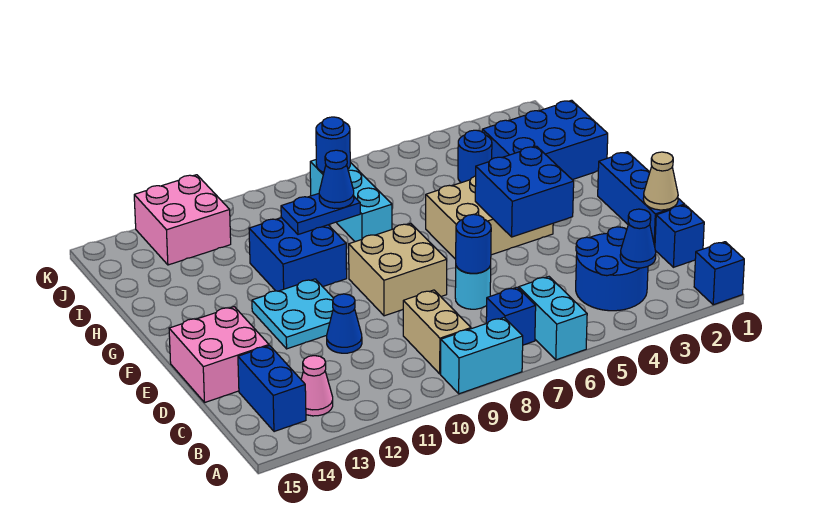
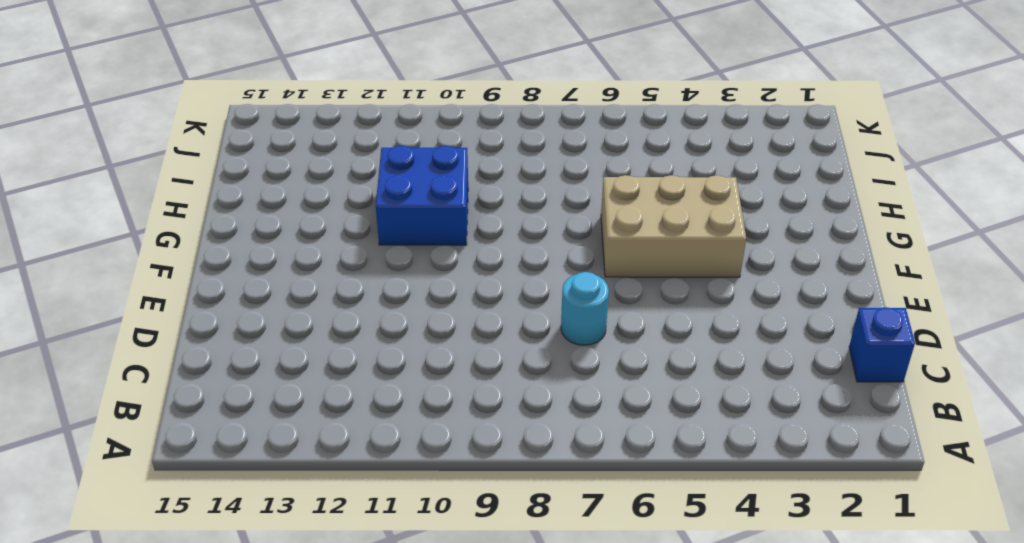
none -> blue 1x1 brick [694,242,744,305]
none -> cyan 1x2 brick [519,277,587,360]
none -> cyan 1x2 brick [441,318,523,394]

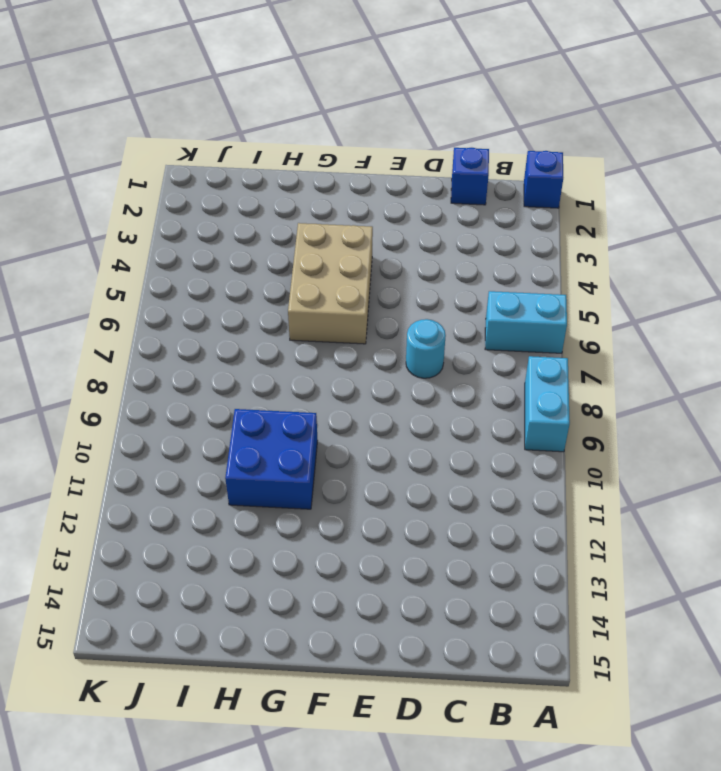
none -> blue 2x2 round brick [576,227,648,311]
none -> blue 1x1 brick [486,287,536,345]
none -> tan 1x2 brick [403,290,471,374]

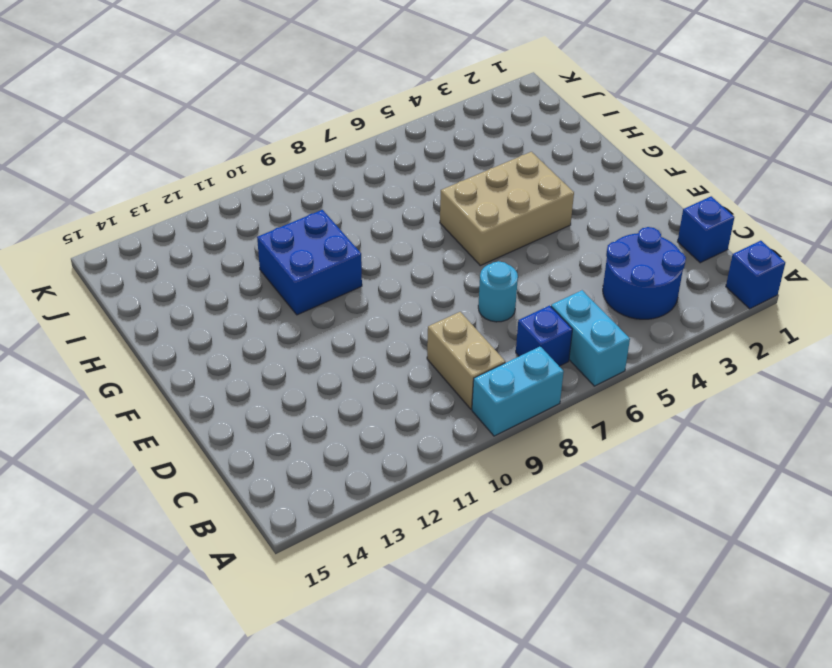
none -> pink 1x1 cone [301,356,333,416]
none -> blue 1x2 brick [238,346,306,432]
none -> blue 1x3 brick [598,152,685,246]

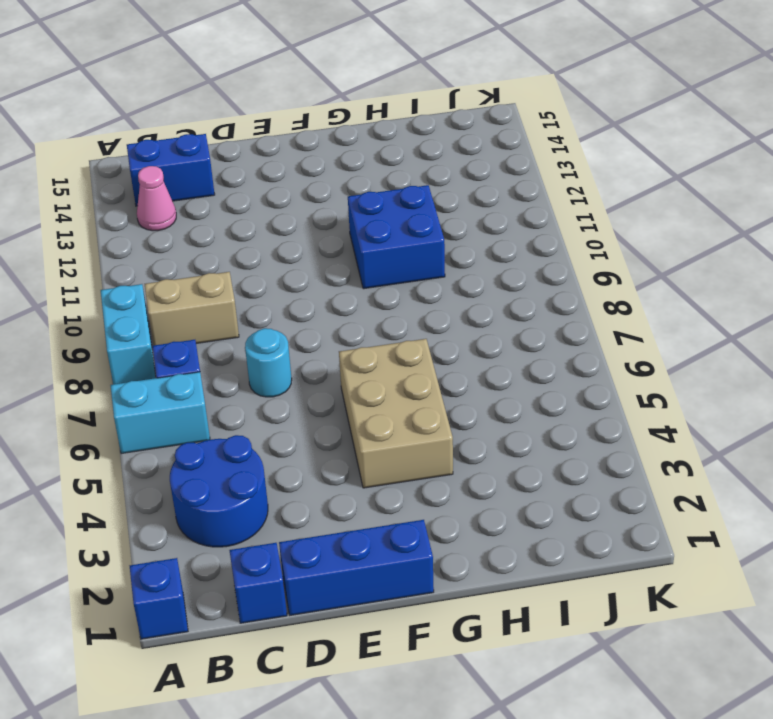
none -> blue 1x1 cone [327,294,362,353]
none -> pink 2x2 brick [169,307,269,402]
none -> tan 2x2 brick [349,223,447,316]

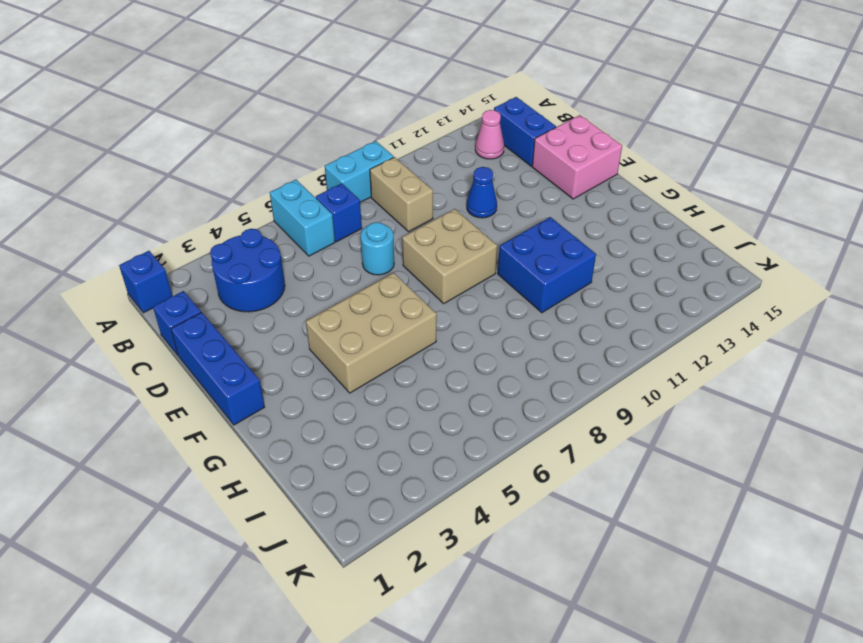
none -> cyan 2x2 plate [252,279,334,349]
none -> blue 2x3 brick [482,100,608,180]
none -> cyan 1x3 brick [310,160,392,242]

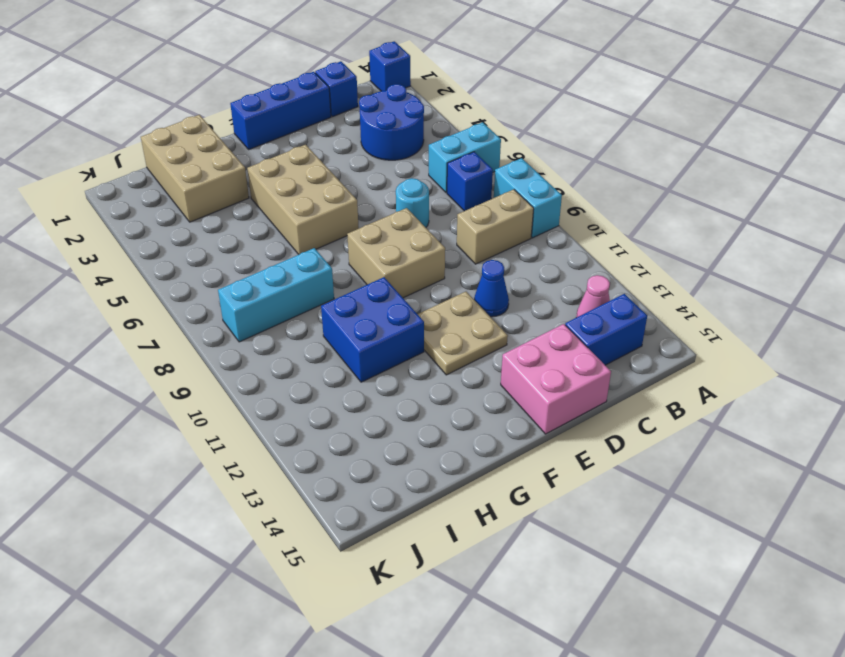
tan 2x2 plate [418,292,508,375] -> cyan 2x2 plate [252,279,334,349]
tan 2x3 brick [141,115,249,222] -> blue 2x3 brick [482,100,608,180]
none -> blue 1x1 round brick [458,130,492,183]
none -> pink 2x2 brick [134,175,231,265]
none -> blue 1x1 cone [620,209,656,268]

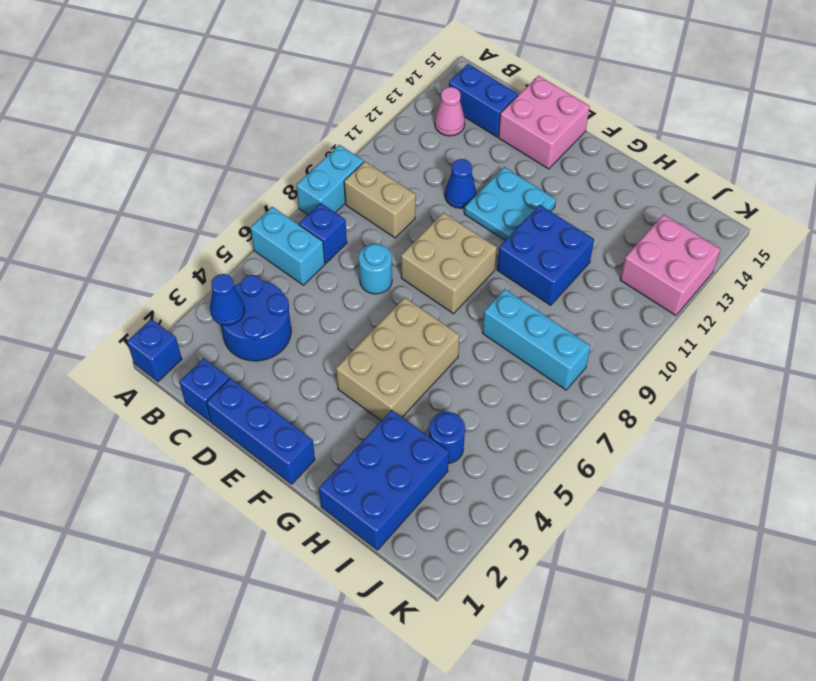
none -> tan 1x1 cone [643,152,678,210]
none -> blue 1x1 round brick [456,214,491,273]
none -> blue 2x2 brick [475,146,574,237]

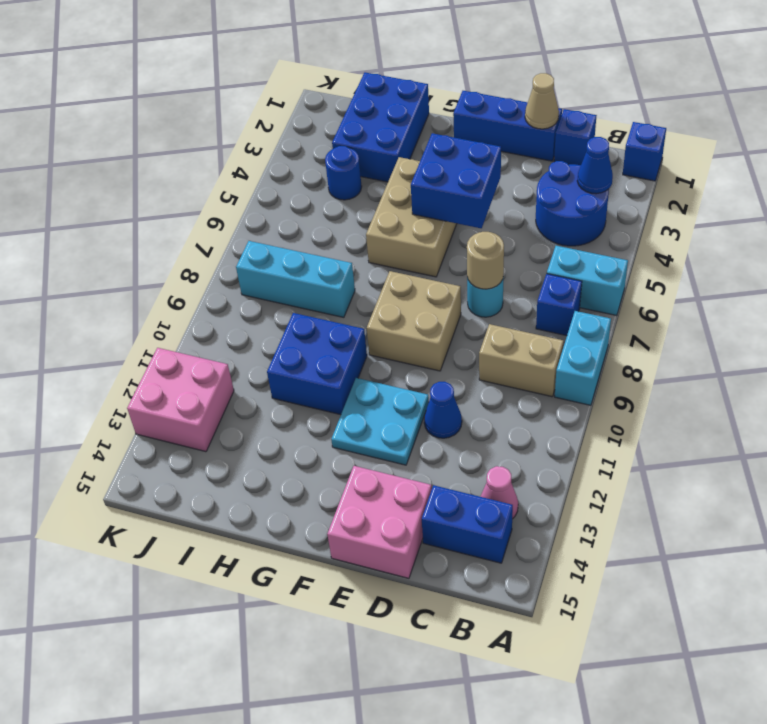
tan 1x1 round brick [467,232,504,289] -> blue 1x1 round brick [456,214,491,273]
none -> blue 1x2 plate [281,194,360,234]
none -> blue 1x1 round brick [316,117,350,172]
none -> blue 1x1 cone [319,150,354,209]

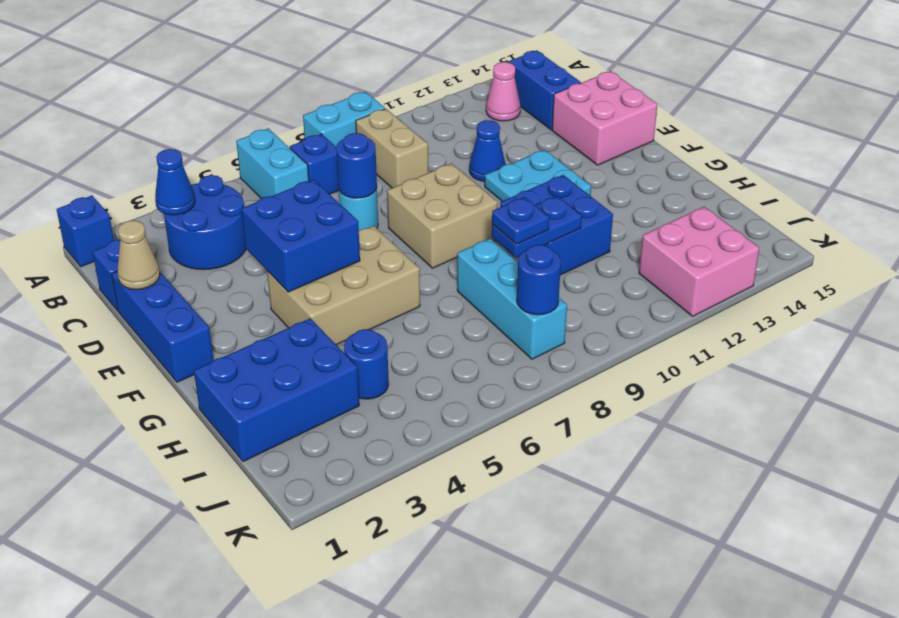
blue 1x1 plate [492,197,549,244] -> blue 1x1 cone [319,150,354,209]

